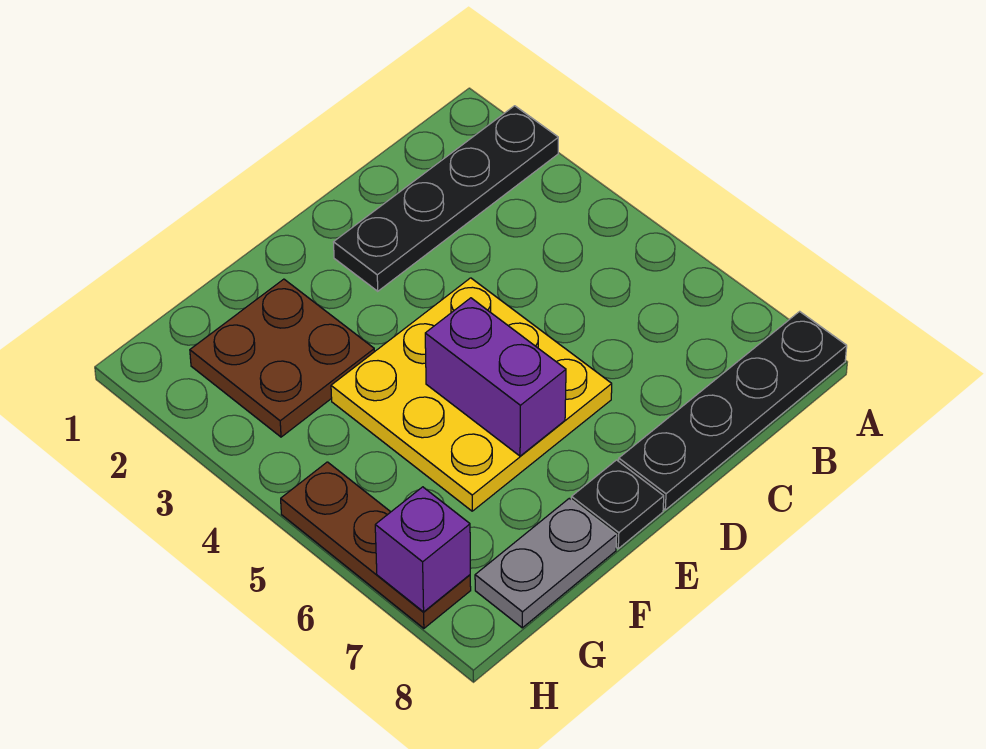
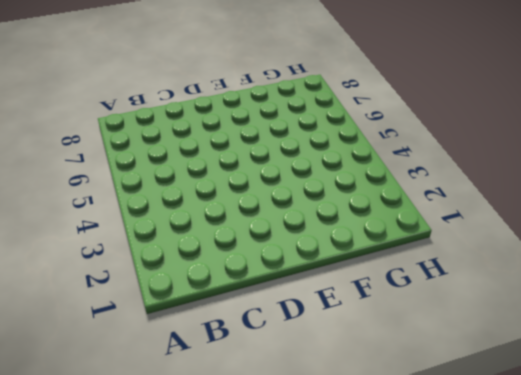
none -> black 1x4 plate [334,106,558,291]
none -> black 1x4 plate [619,311,847,510]

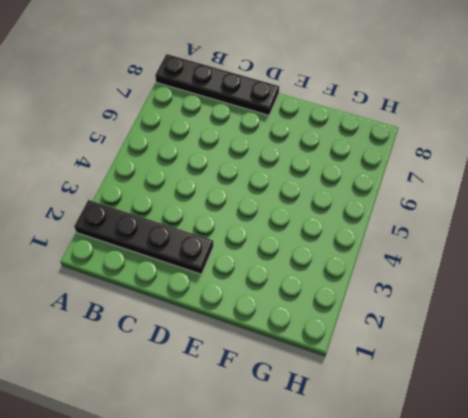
none -> yellow 3x3 plate [331,278,612,511]
none -> black 1x1 plate [571,460,664,549]

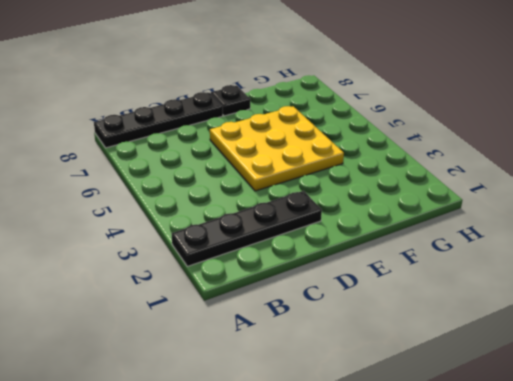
none -> brown 2x2 plate [190,279,374,437]
none -> grey 1x2 plate [475,498,617,628]

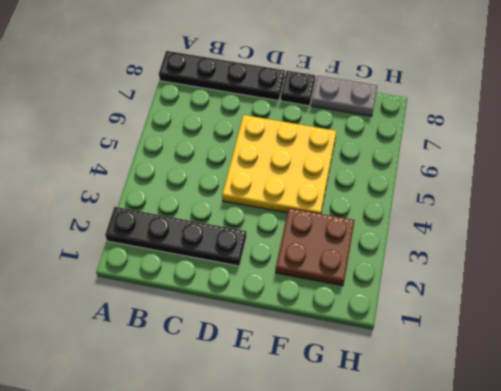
none -> brown 1x3 plate [281,462,471,628]
none -> purple 1x2 brick [425,298,566,456]

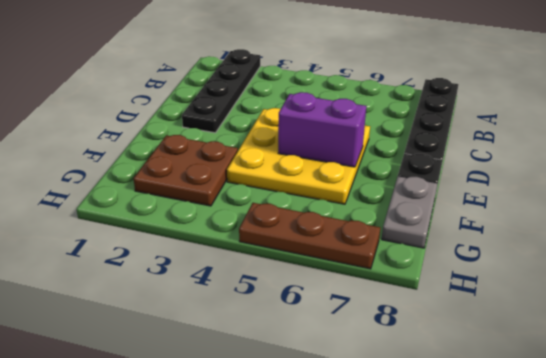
none -> purple 1x1 brick [375,487,470,612]

